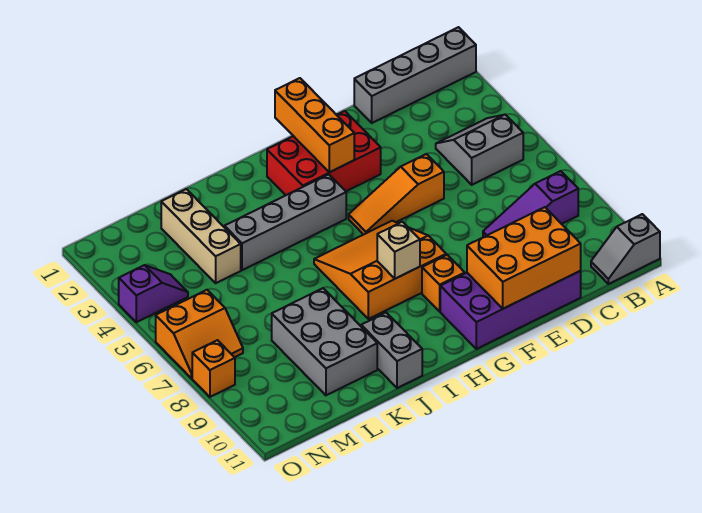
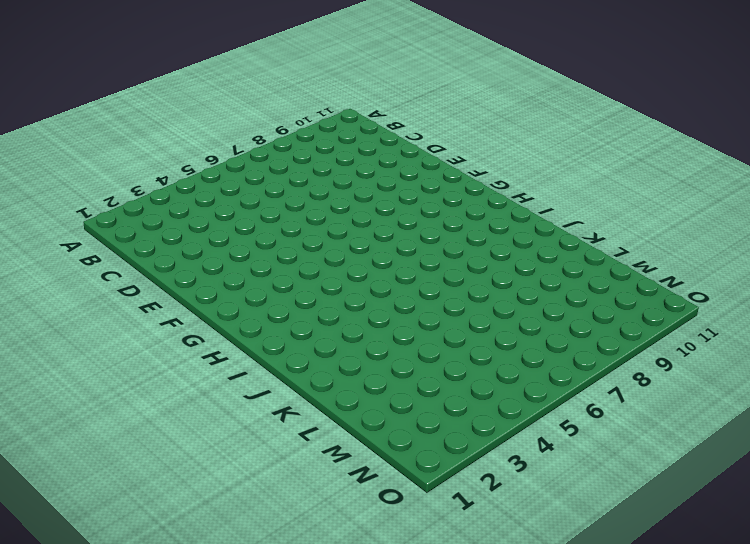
none -> grey 1x4 brick [354,27,476,123]
none -> grey 1x2 slope [591,214,660,284]
none -> grey 2x2 slope [436,115,523,185]

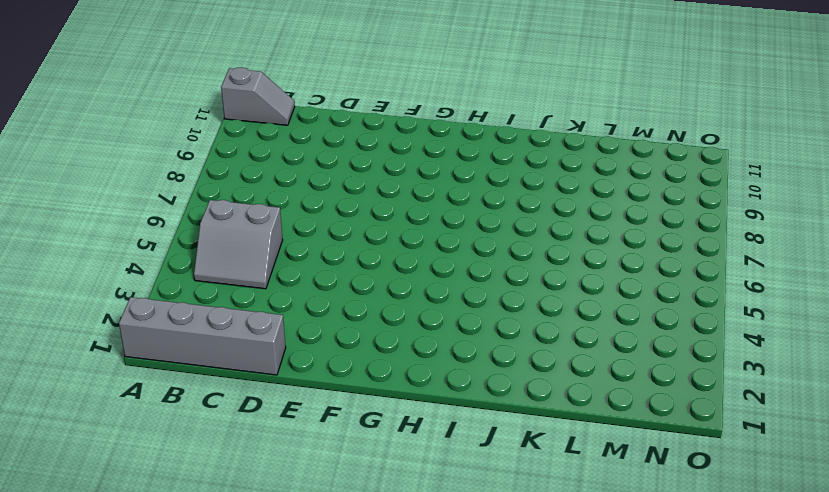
none -> purple 1x3 slope [483,171,578,237]
none -> purple 2x4 brick [440,271,581,349]
none -> orange 1x3 slope [349,154,444,235]

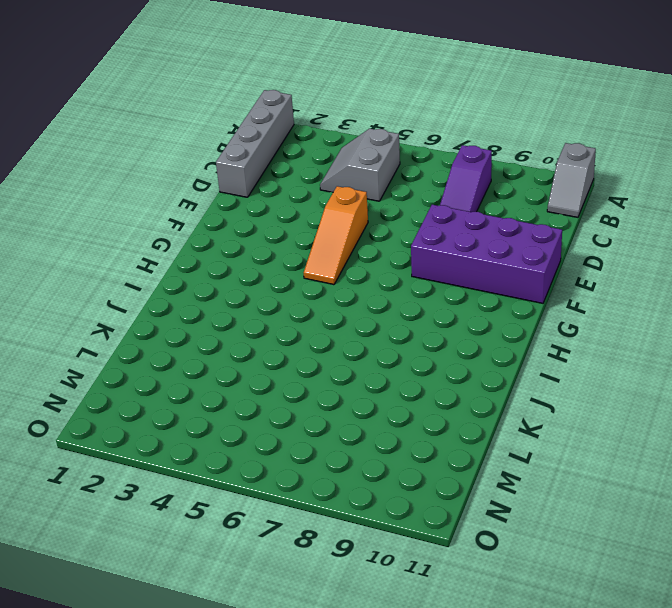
purple 2x4 brick [411,205,562,303] -> purple 2x4 brick turned to [440,271,581,349]
none -> red 2x3 brick [267,111,381,195]
none -> orange 3x3 slope [314,221,446,319]
none -> orange 1x1 brick [422,255,465,311]

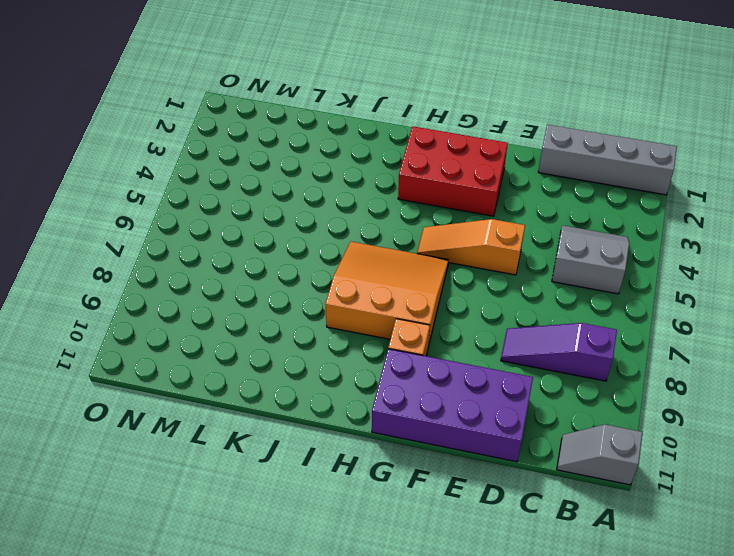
none -> grey 1x4 brick [224,174,346,270]
none -> grey 1x2 brick [361,313,422,388]
none -> grey 2x3 brick [272,288,377,395]

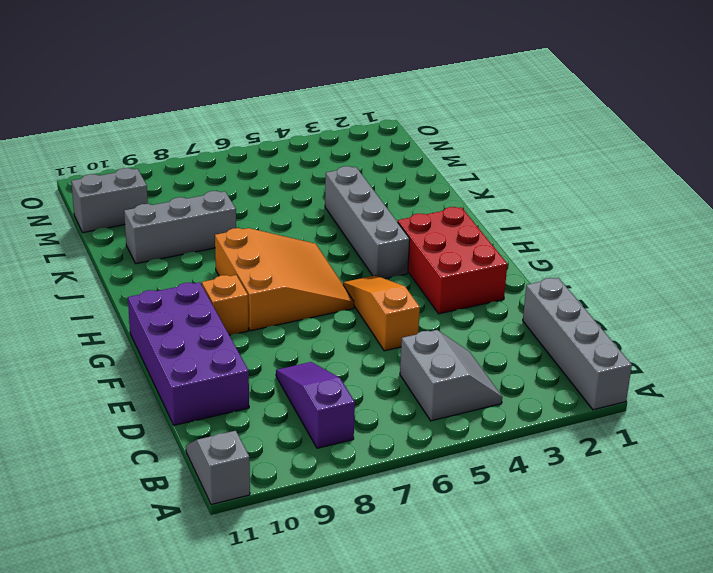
grey 1x3 brick [124,191,236,264] -> grey 2x3 brick [272,288,377,395]
grey 1x2 brick [71,168,148,233] -> grey 1x2 brick moved to [361,313,422,388]
none -> tan 1x3 brick [161,189,241,283]
none -> purple 1x2 slope [119,265,188,322]
none -> orange 2x2 slope [156,290,243,378]

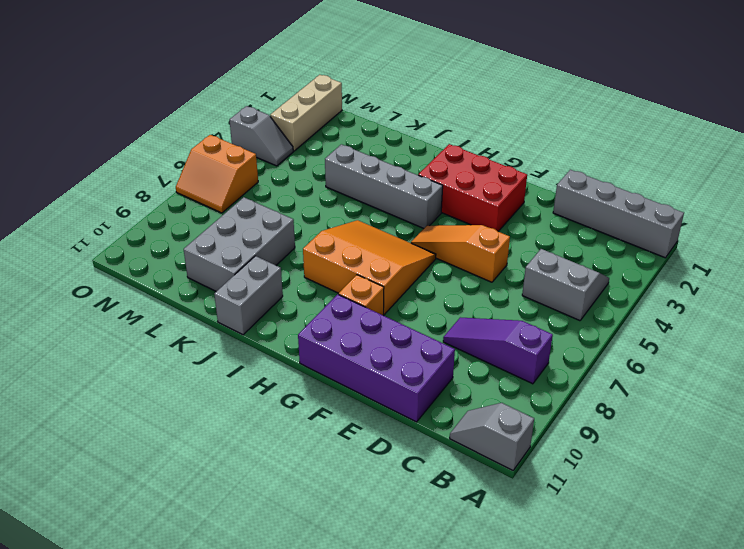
tan 1x3 brick [270,75,342,151] -> tan 1x3 brick moved to [161,189,241,283]
grey 1x2 slope [229,106,293,166] -> purple 1x2 slope [119,265,188,322]
none -> orange 1x1 brick [192,340,235,397]
none -> orange 2x3 brick [467,207,581,309]
none -> orange 1x3 brick [275,78,354,172]

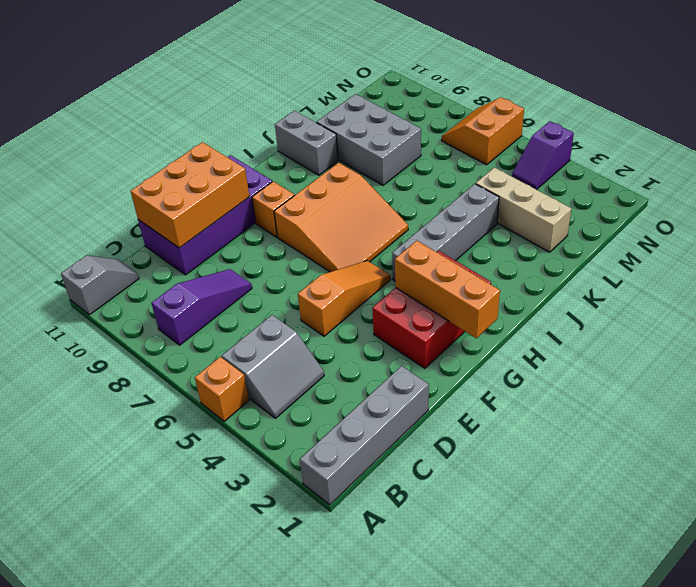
orange 1x1 brick [195,357,249,421] -> orange 1x1 brick moved to [192,340,235,397]
none -> tan 1x1 brick [377,222,420,279]

